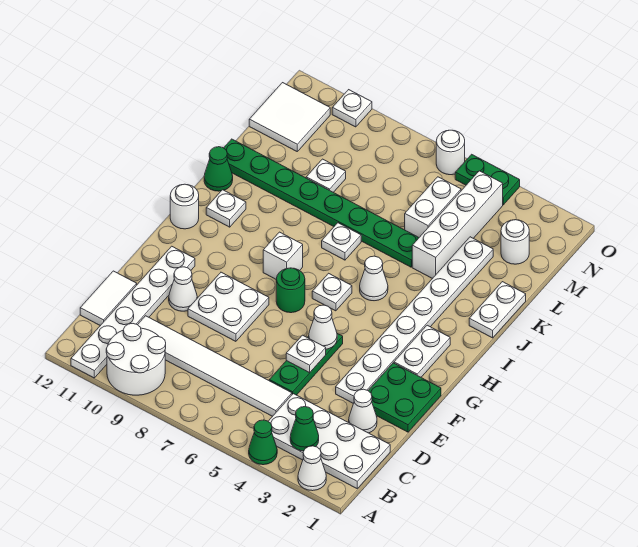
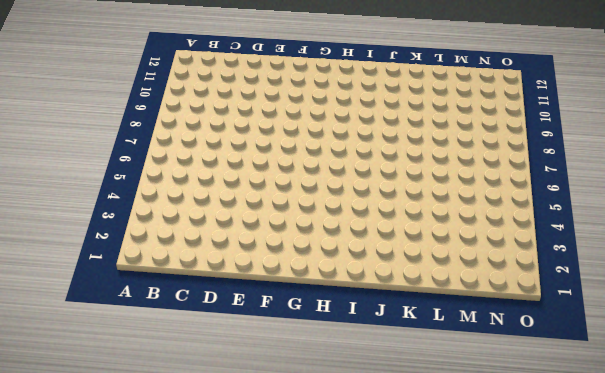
none -> white 1x1 cone [298,446,326,491]
none -> green 1x1 cone [249,420,277,465]
none -> white 2x2 round brick [106,324,166,395]
none -> white 1x6 plate [71,246,195,378]

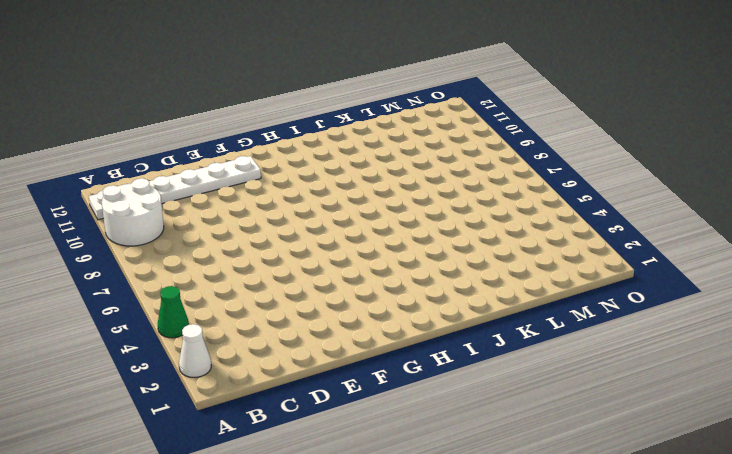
none -> white 2x4 plate [268,394,390,488]
none -> white 1x6 tile [138,316,292,416]
none -> white 1x2 tile [80,271,137,326]
none -> white 1x1 cone [349,389,377,433]

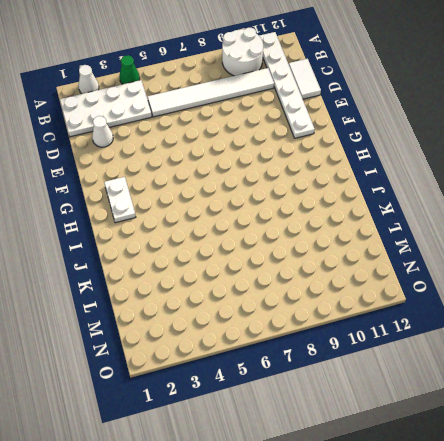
none -> green 1x3 plate [269,334,343,395]
none -> green 2x2 plate [368,363,441,432]
none -> white 1x8 plate [336,237,493,403]
none -> white 2x2 plate [188,272,269,341]

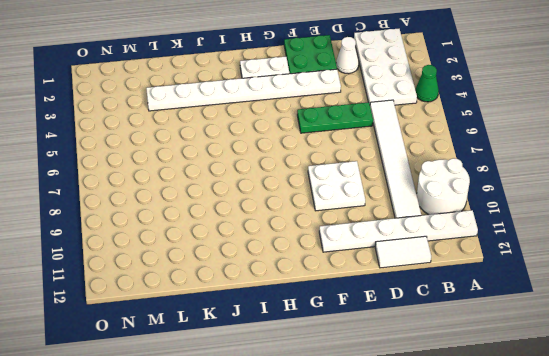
none -> white 1x1 cone [298,446,326,491]
none -> white 1x1 cone [169,267,197,311]
none -> green 1x1 round brick [276,268,305,313]
none -> white 1x1 plate [312,273,352,311]

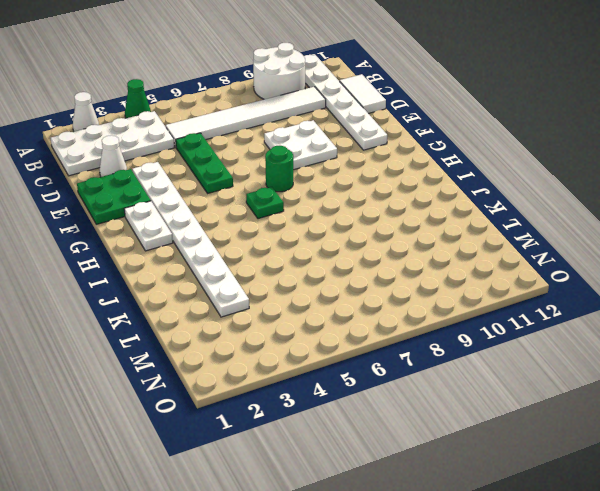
green 1x1 plate [246,187,284,219] -> white 1x1 plate [312,273,352,311]
none -> white 1x1 cone [169,267,197,311]
none -> white 1x1 brick [263,232,303,279]
none -> white 1x1 round brick [170,184,199,229]
none -> white 1x1 cone [360,256,388,301]

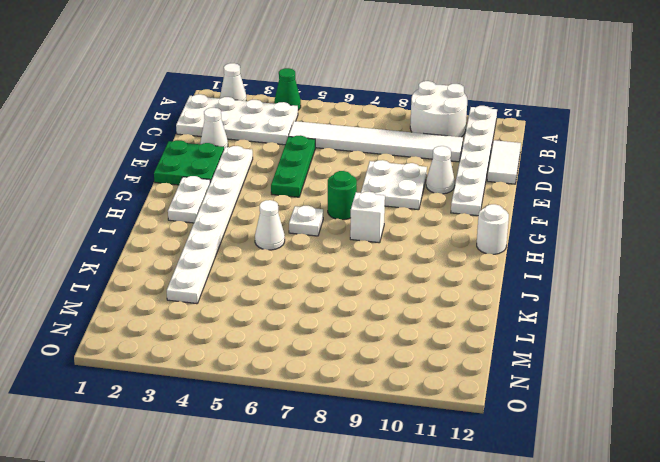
none -> white 1x1 plate [206,190,246,227]
none -> white 1x2 plate [469,282,526,338]
none -> white 1x1 plate [322,223,361,260]
none -> green 1x1 cone [204,147,233,191]

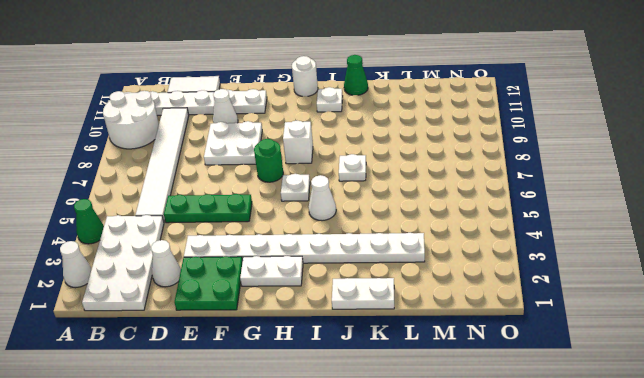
none -> white 1x4 brick [412,171,503,279]
none -> green 1x8 plate [224,139,419,267]
none -> white 1x2 brick [405,177,461,237]
none -> white 1x1 plate [306,159,346,192]

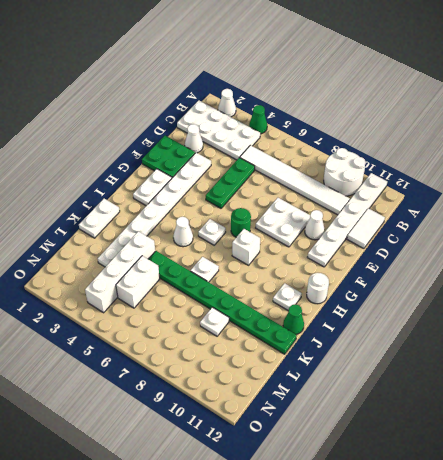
none -> white 1x1 round brick [501,220,529,264]
none -> white 2x2 tile [249,83,330,151]
none -> green 1x2 plate [455,154,520,205]
none -> white 1x1 round brick [436,130,465,175]

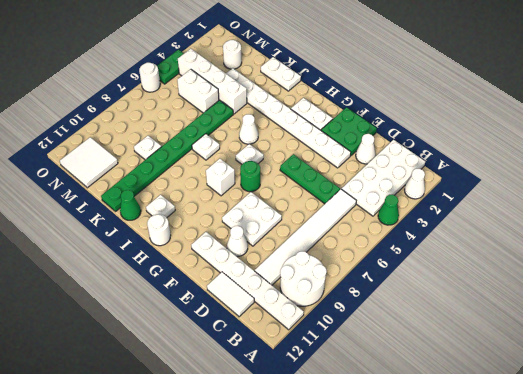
none -> white 1x1 plate [332,90,372,127]
none -> green 1x1 cone [290,407,319,451]
none -> white 1x1 plate [286,335,326,373]
none -> white 1x1 cone [309,305,337,349]

